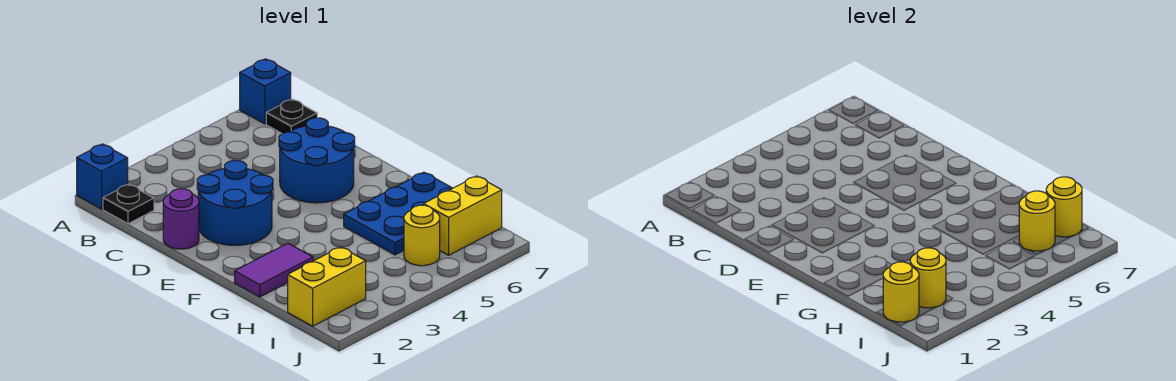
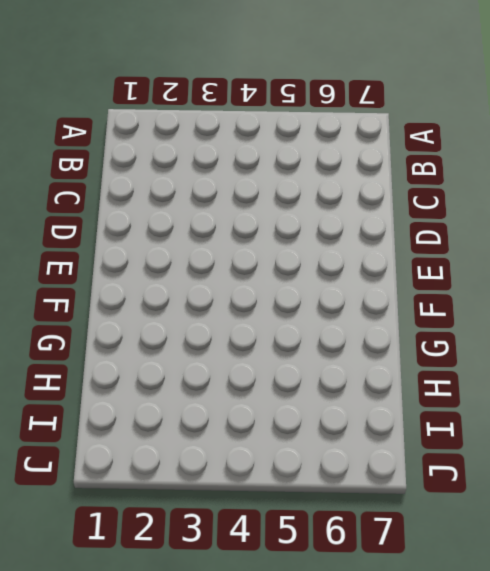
none -> blue 1x1 brick [77,144,128,209]
none -> blue 1x1 brick [240,59,291,124]
none -> black 1x1 plate [103,184,154,224]

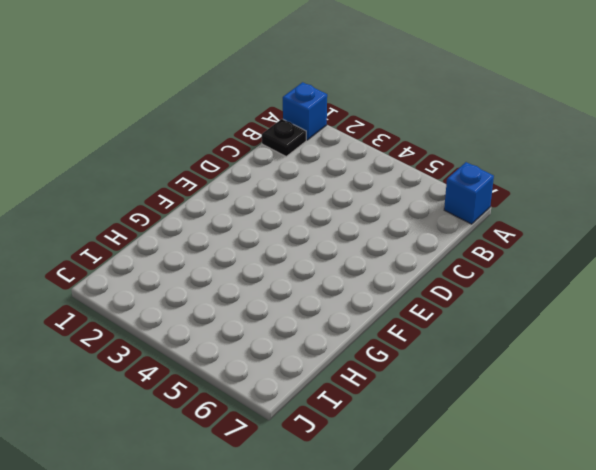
none -> black 1x1 plate [266,99,317,134]
none -> purple 1x1 round brick [163,189,199,249]
none -> blue 2x2 round brick [197,160,273,245]

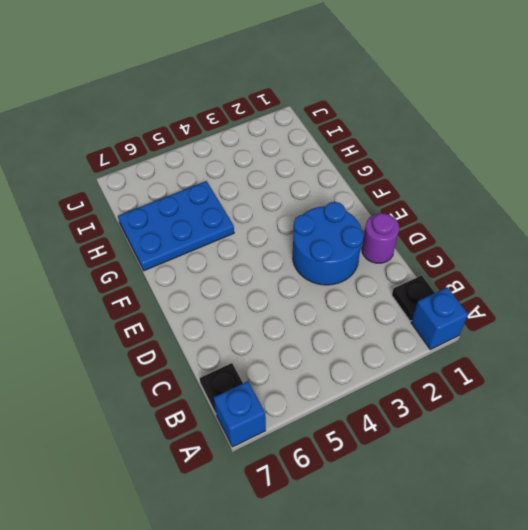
none -> blue 2x2 round brick [279,118,355,203]
none -> purple 1x2 tile [235,243,313,297]
none -> yellow 1x2 brick [288,247,366,326]

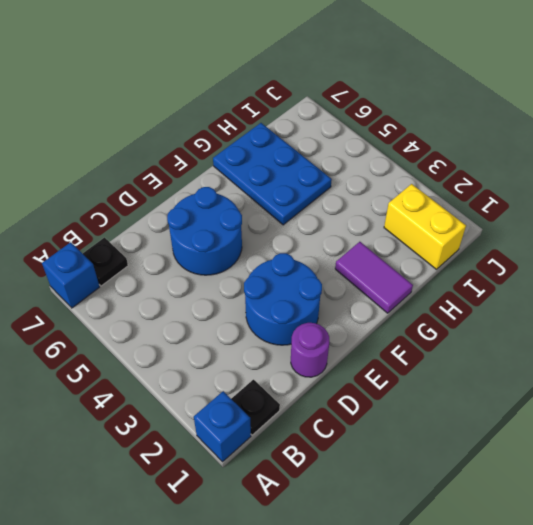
none -> yellow 1x1 round brick [404,205,440,266]
none -> yellow 1x2 brick [424,176,502,255]
none -> yellow 1x1 round brick [883,262,919,322]

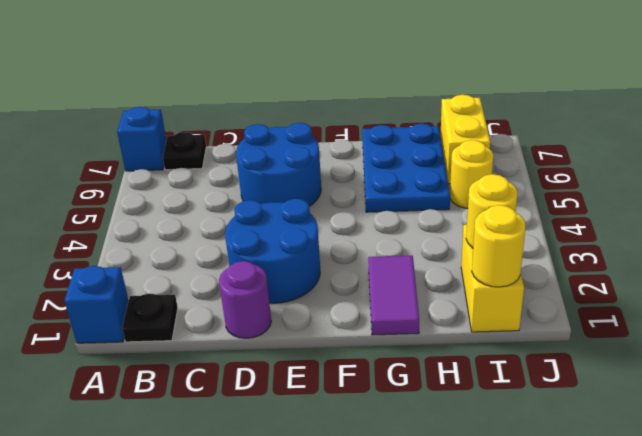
none -> yellow 1x1 round brick [1019,191,1055,251]
none -> yellow 1x1 round brick [1046,177,1082,237]

